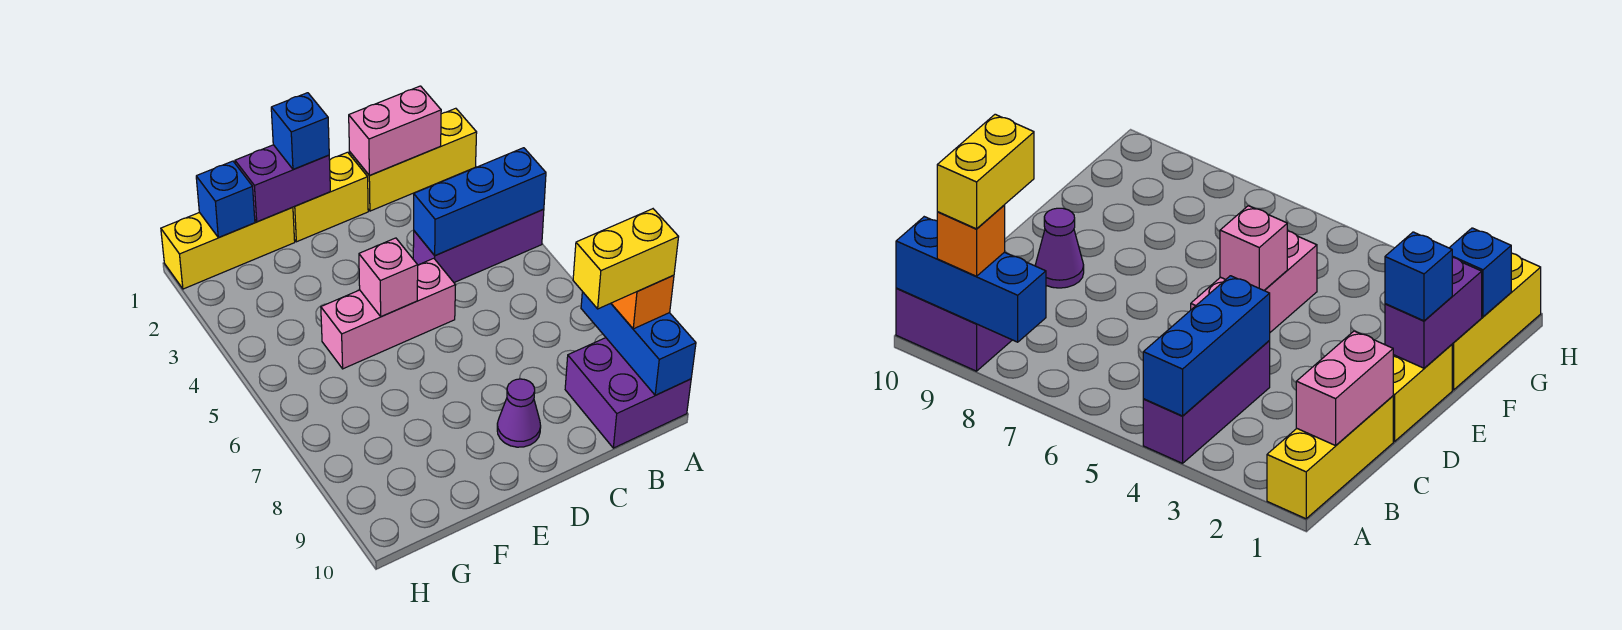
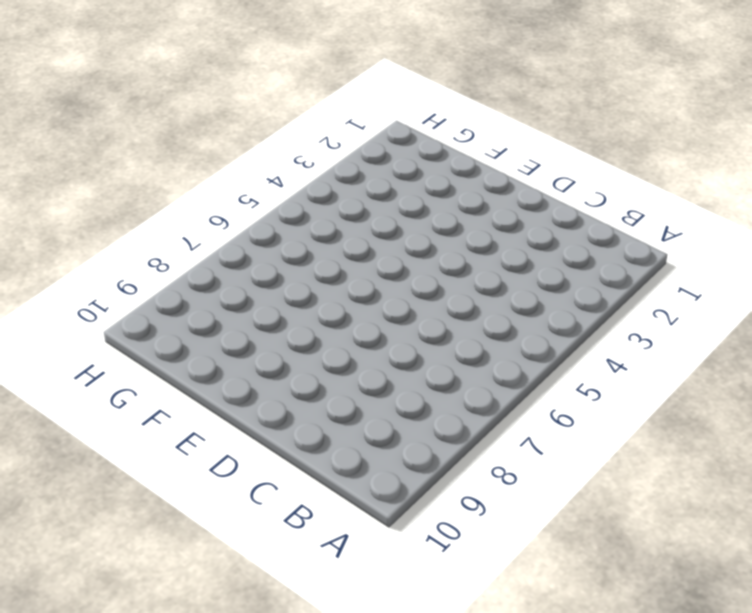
none -> yellow 1x3 brick [350,108,477,211]
none -> purple 1x3 brick [413,209,544,282]
none -> purple 2x2 brick [565,338,691,448]

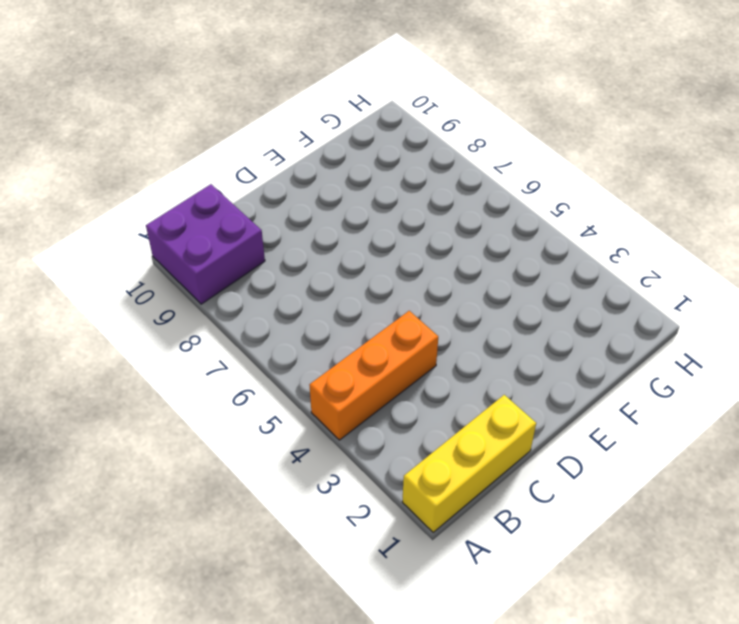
orange 1x3 brick [310,311,438,440] -> purple 1x3 brick [413,209,544,282]
none -> yellow 1x2 brick [293,152,368,242]
none -> pink 1x3 brick [321,258,456,369]
none -> purple 1x1 cone [497,379,541,447]

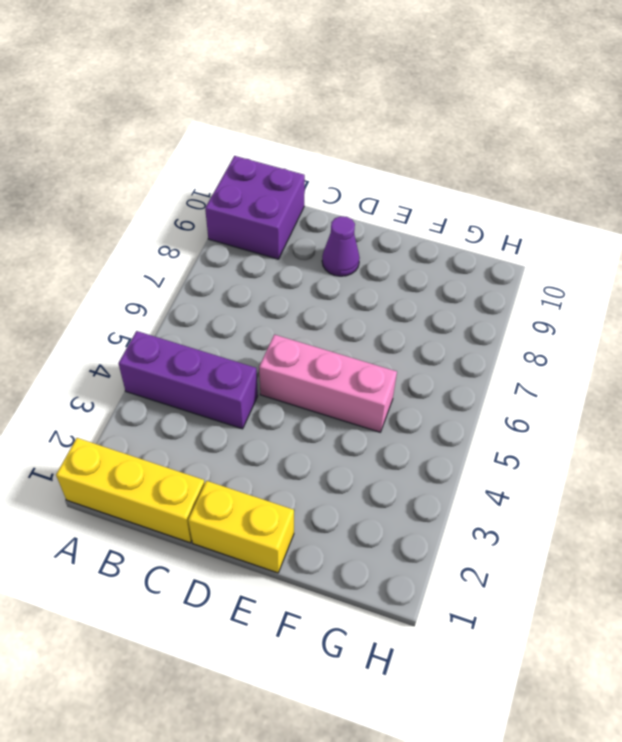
none -> yellow 1x3 brick [161,207,295,289]
none -> blue 1x3 brick [414,148,546,256]
none -> blue 1x3 brick [581,292,696,395]

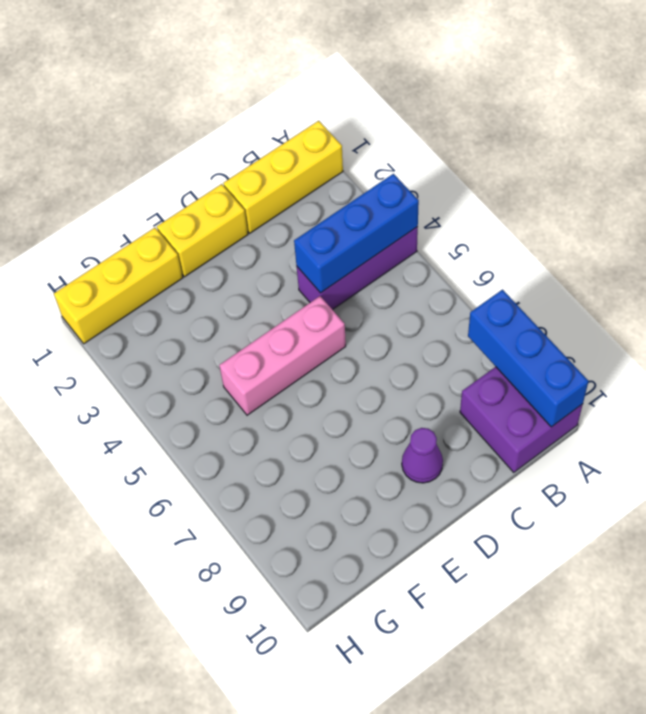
none -> pink 1x2 brick [349,86,441,176]
none -> purple 1x2 brick [235,145,330,222]
none -> pink 1x1 brick [359,238,418,317]

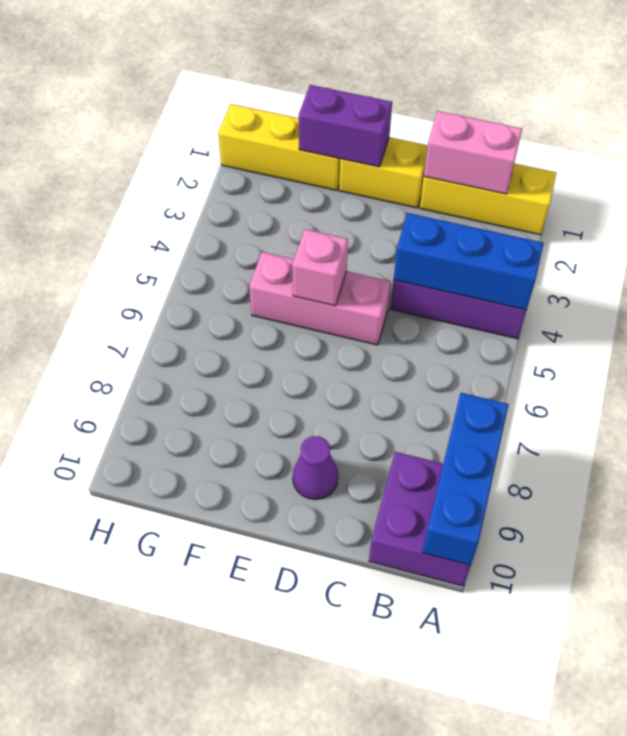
none -> blue 1x1 brick [196,161,255,238]
none -> orange 1x1 brick [611,275,674,329]
none -> blue 1x1 brick [271,93,329,170]

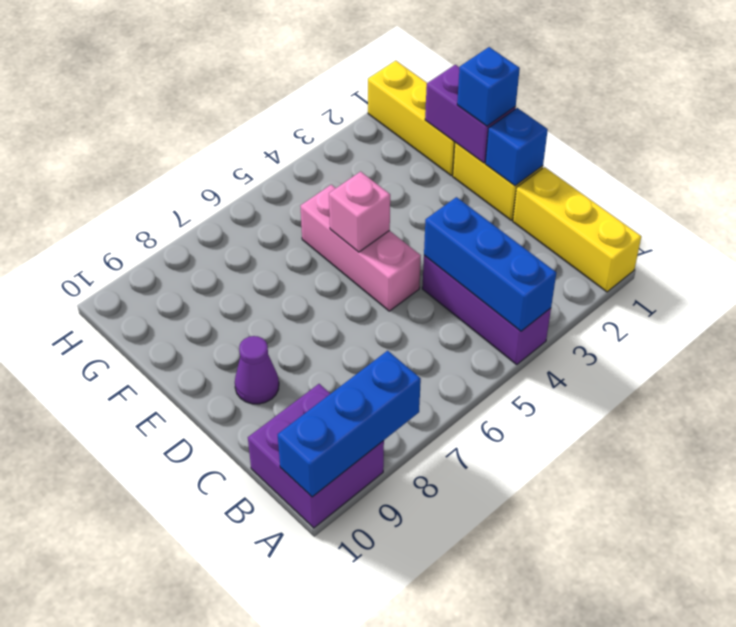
blue 1x1 brick [485,108,548,186] -> blue 1x1 brick moved to [196,161,255,238]
none -> pink 1x2 brick [349,86,441,176]
none -> orange 1x1 brick [611,275,674,329]
none -> yellow 1x2 brick [573,209,678,309]

